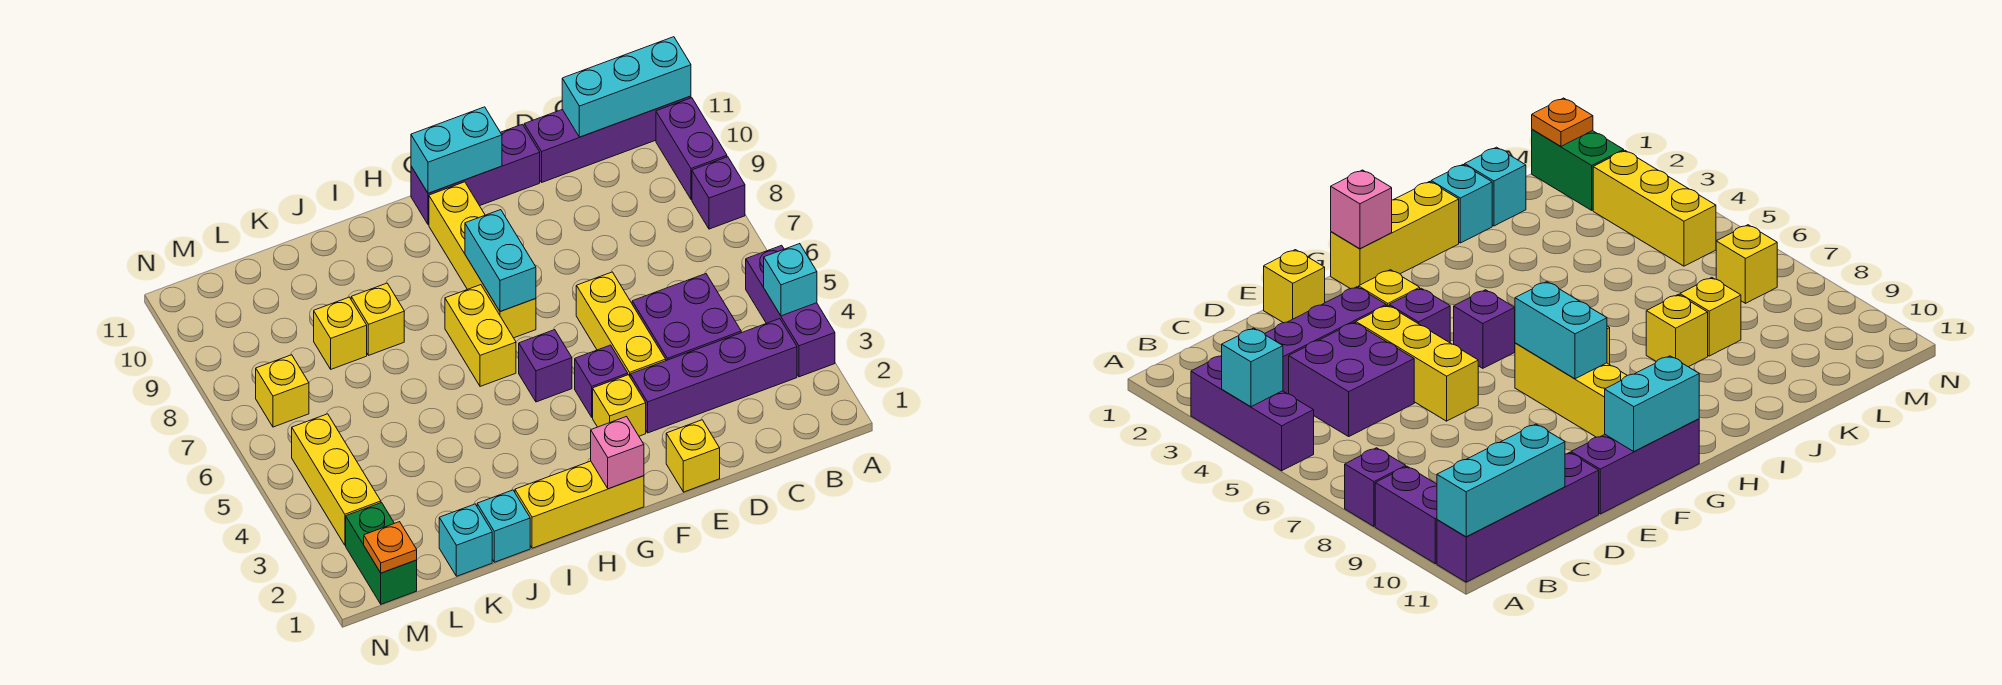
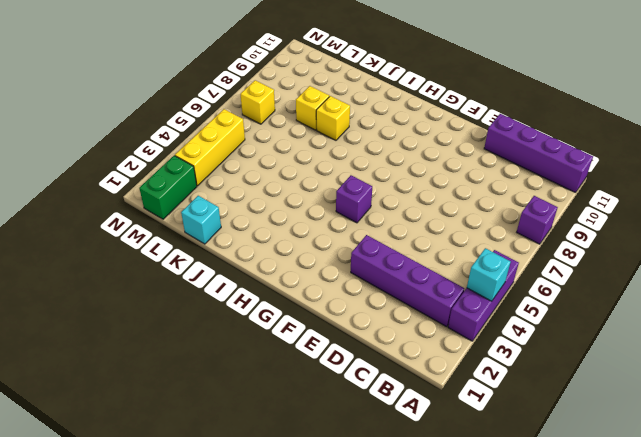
none -> purple 1x2 brick [656,98,727,200]
none -> purple 2x2 brick [632,274,741,361]
none -> yellow 1x1 brick [666,420,720,492]

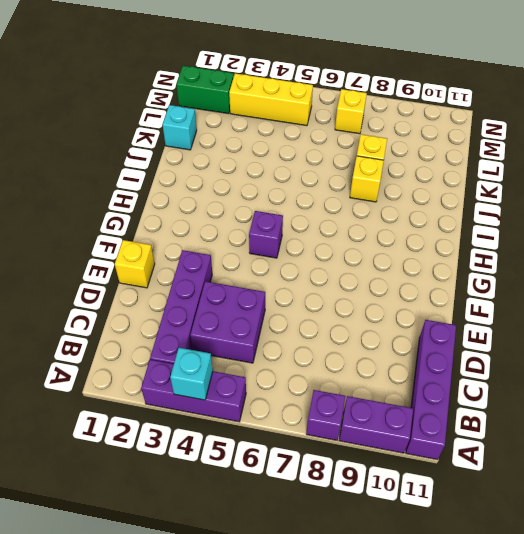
none -> yellow 1x3 brick [576,272,666,376]
none -> purple 1x3 brick [411,124,540,225]
none -> yellow 1x1 brick [593,375,646,436]

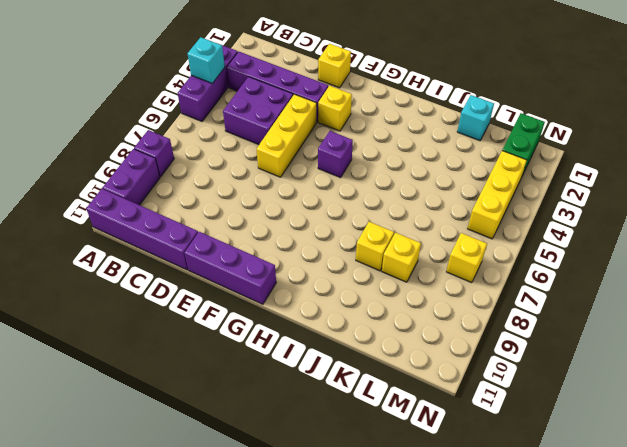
none -> purple 1x1 brick [575,345,628,417]
none -> yellow 1x3 brick [515,461,644,548]
none -> yellow 1x4 brick [429,182,536,338]

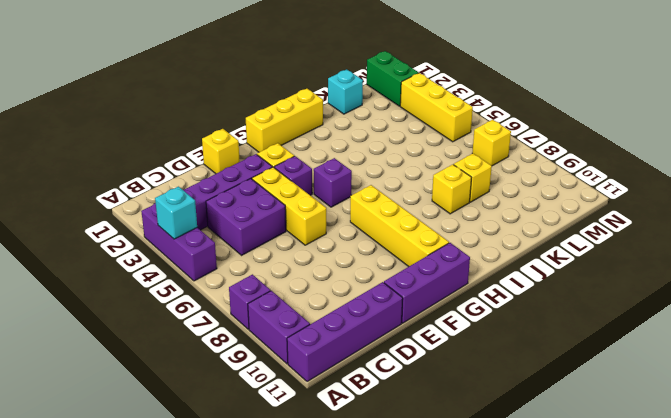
none -> yellow 1x2 brick [445,285,516,386]
none -> cyan 1x1 brick [477,490,530,562]
none -> cyan 1x3 brick [562,37,691,137]

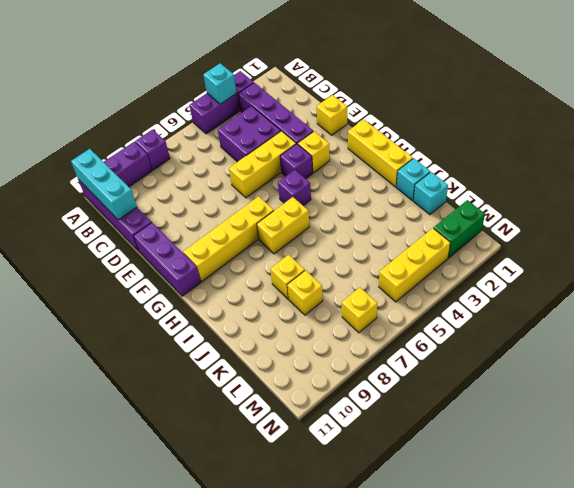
none -> cyan 1x2 brick [411,107,502,193]
none -> pink 1x1 brick [591,417,644,489]
none -> cyan 1x2 brick [465,210,536,312]

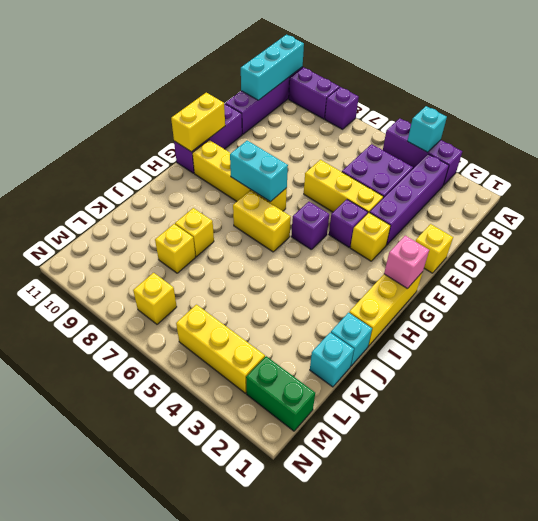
yellow 1x2 brick [171,93,225,152] -> cyan 1x2 brick [411,107,502,193]
none -> orange 1x1 plate [364,522,417,573]

